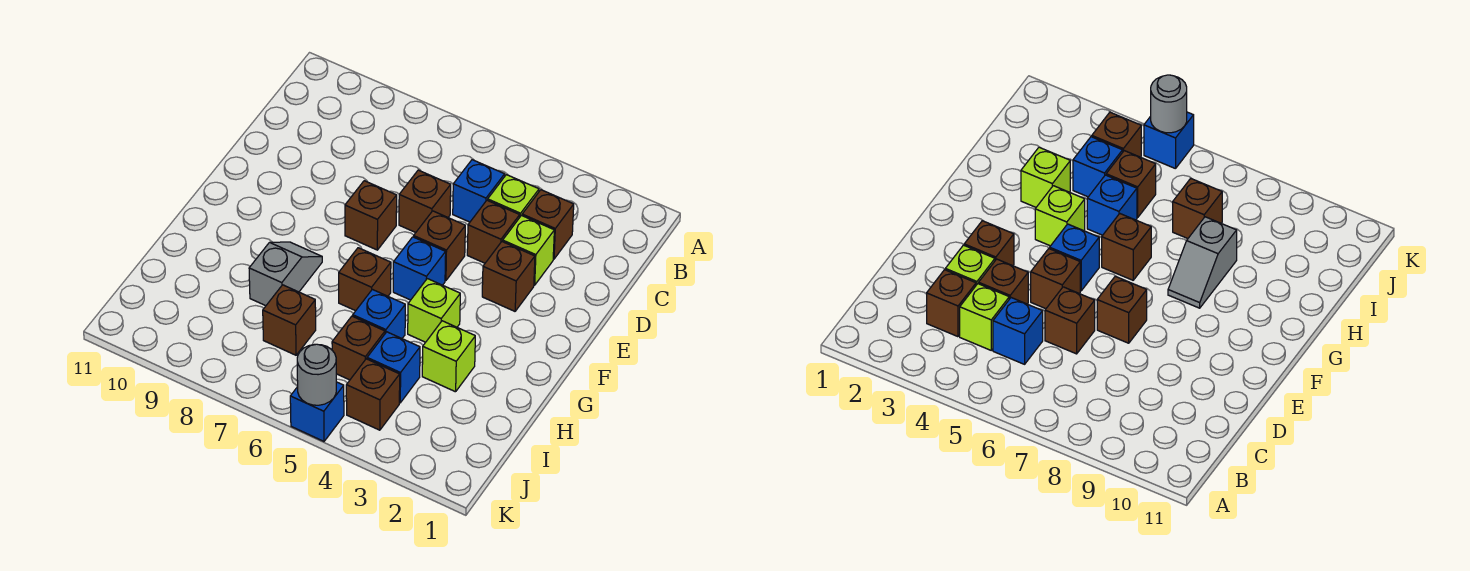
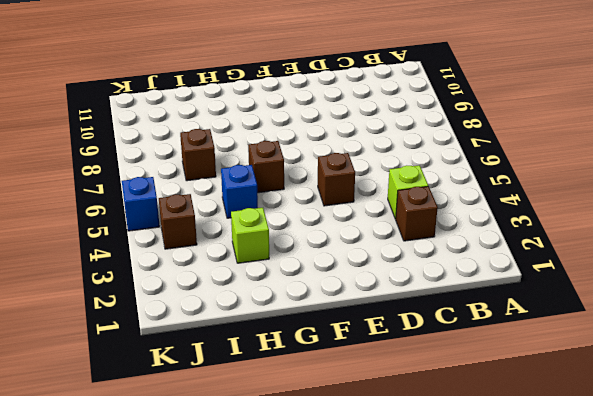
none -> blue 1x1 brick [453,160,505,222]
none -> lime 1x1 brick [503,216,554,285]
none -> brown 1x1 brick [467,200,520,263]

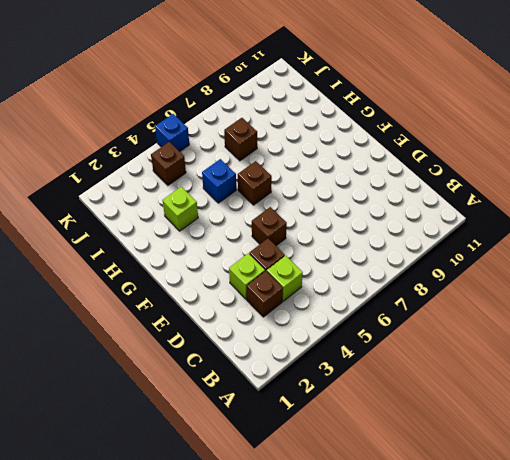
none -> blue 1x1 brick [453,160,505,222]
none -> brown 1x1 brick [399,170,451,233]
none -> brown 1x1 brick [482,242,535,311]

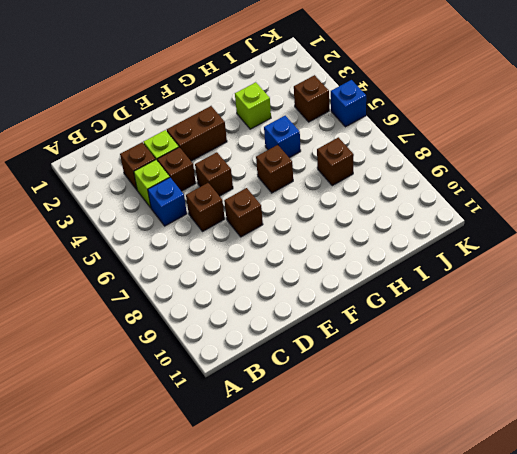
brown 1x2 brick [167,106,227,161] -> brown 1x1 brick [482,242,535,311]
none -> blue 1x1 brick [393,237,446,300]
none -> lime 1x1 brick [408,279,460,342]
none -> grey 1x2 slope [249,242,322,306]

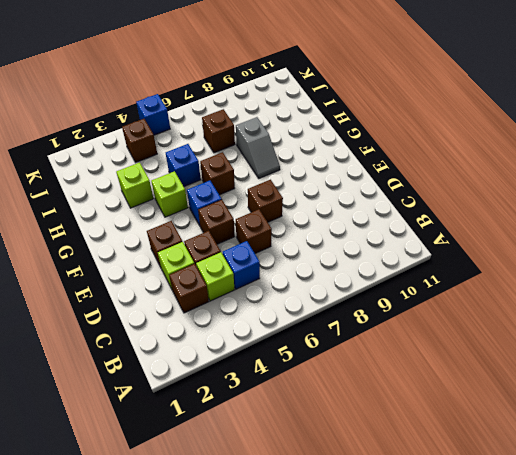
none -> blue 1x1 brick [367,332,420,403]
none -> brown 1x1 brick [332,316,385,380]
none -> grey 1x1 round brick [297,344,336,405]

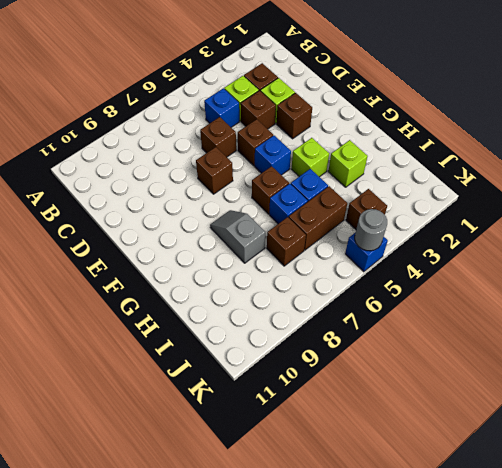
blue 1x1 brick [269,184,308,224] -> blue 1x1 brick moved to [367,332,420,403]
brown 1x2 brick [289,186,347,250] -> brown 1x1 brick [332,316,385,380]

